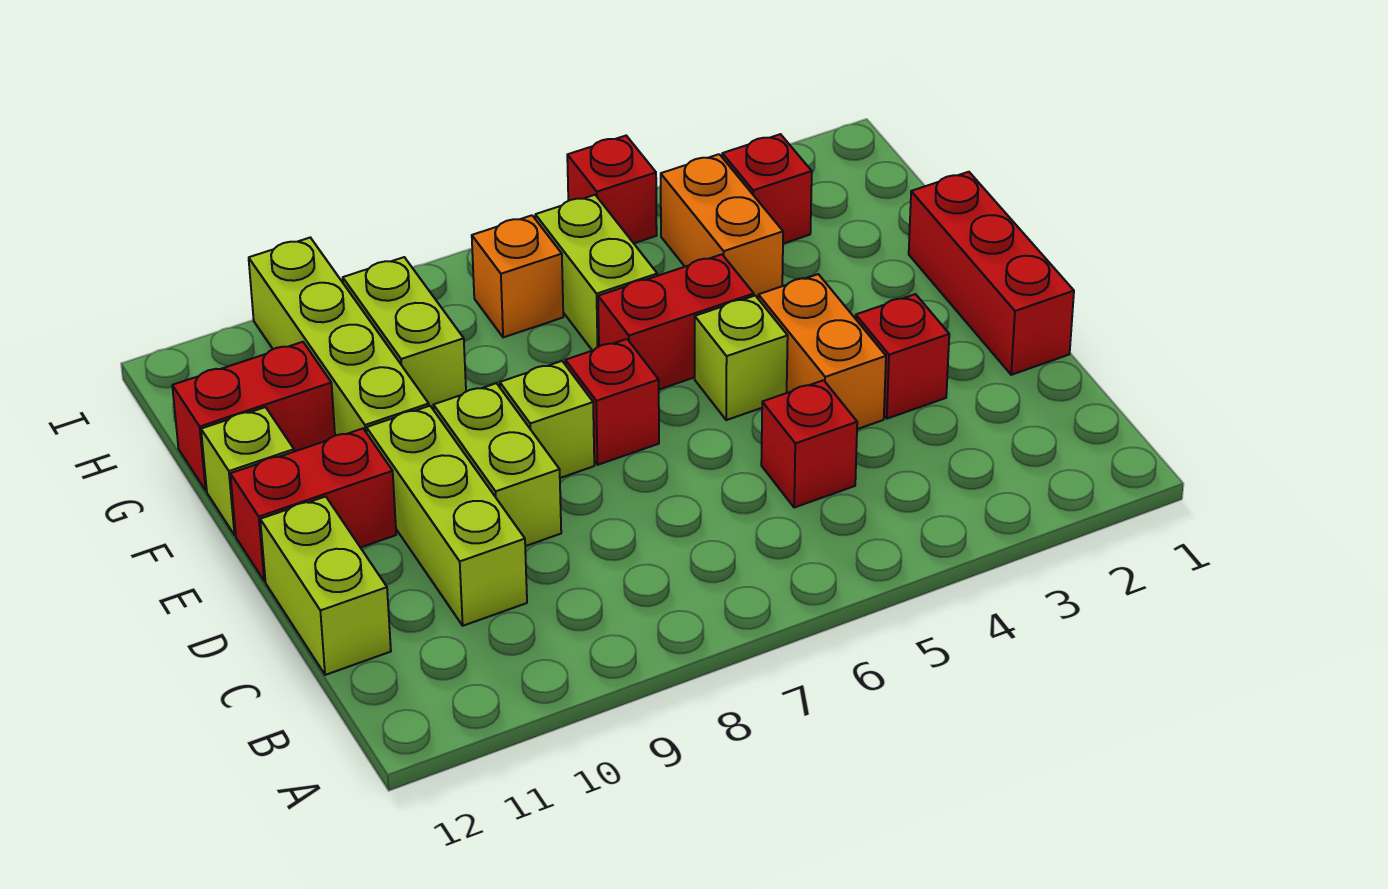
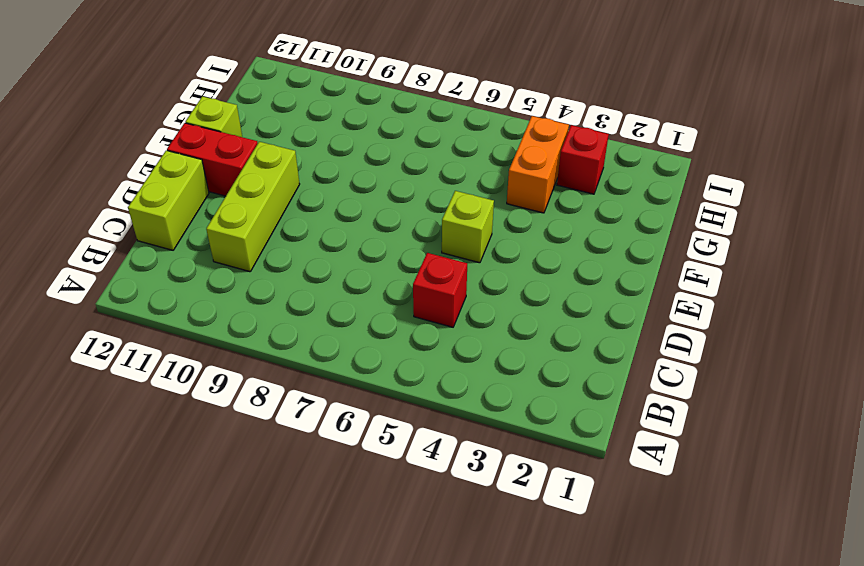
none -> red 1x3 brick [909,172,1074,375]
none -> red 1x1 brick [856,294,949,419]
none -> orange 1x2 brick [758,274,886,429]

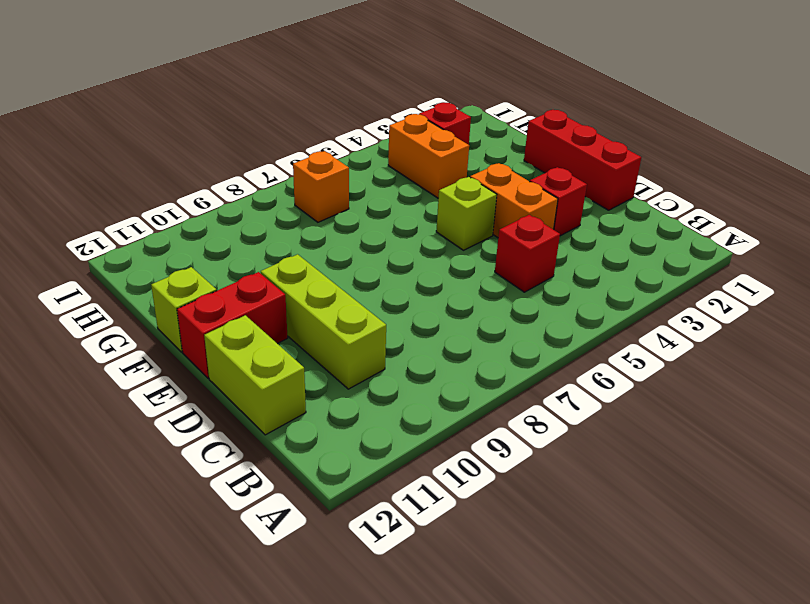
none -> lime 1x2 brick [434,383,561,546]
none -> red 1x1 brick [565,339,659,465]
none -> lime 1x1 brick [500,361,594,478]

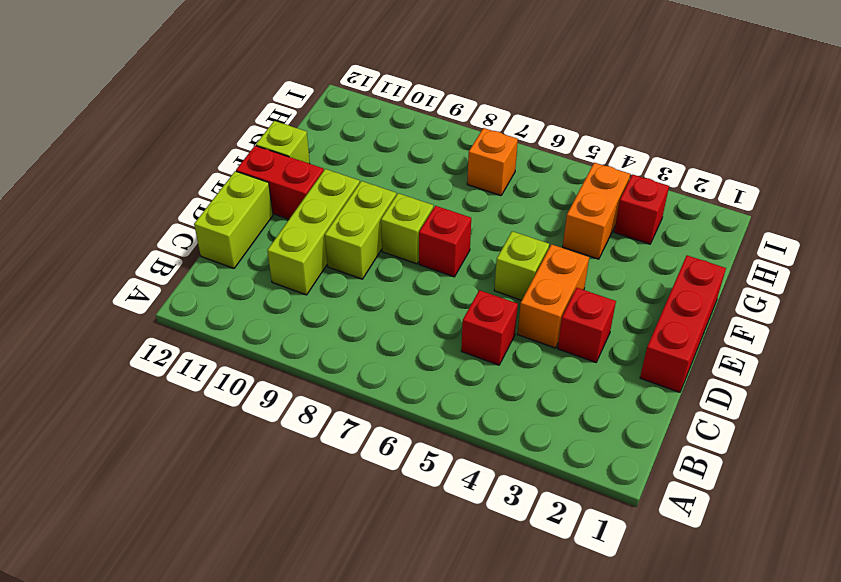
none -> red 1x2 brick [598,254,754,389]
none -> lime 1x4 brick [249,238,429,435]
none -> lime 1x2 brick [535,195,657,351]

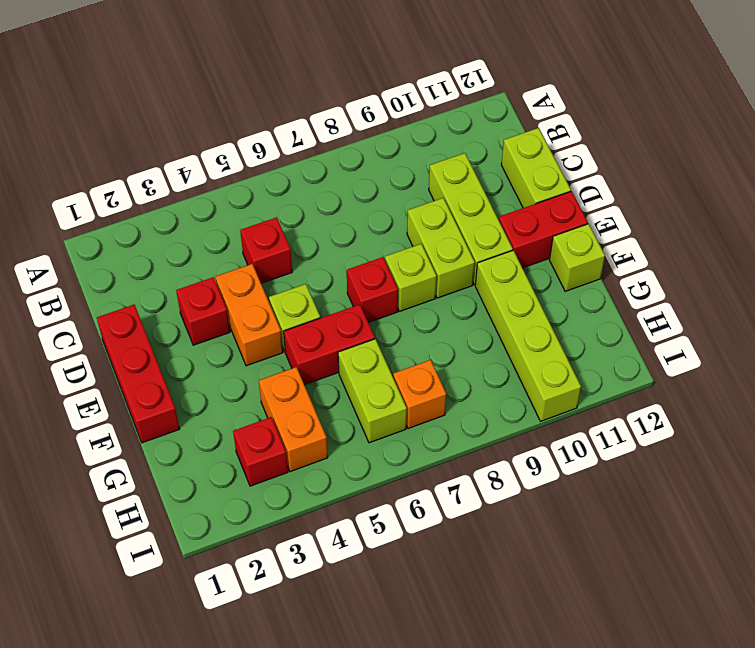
none -> lime 1x2 brick [343,257,466,410]
none -> red 1x2 brick [172,342,335,490]
none -> red 1x1 brick [567,136,657,243]

